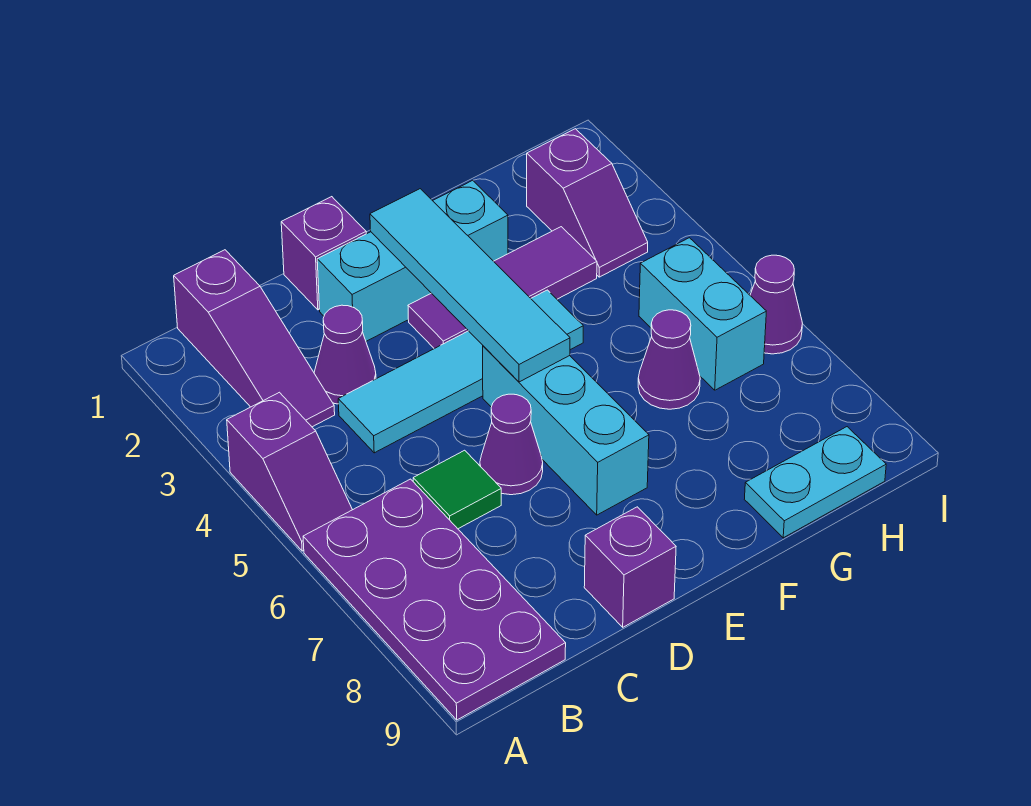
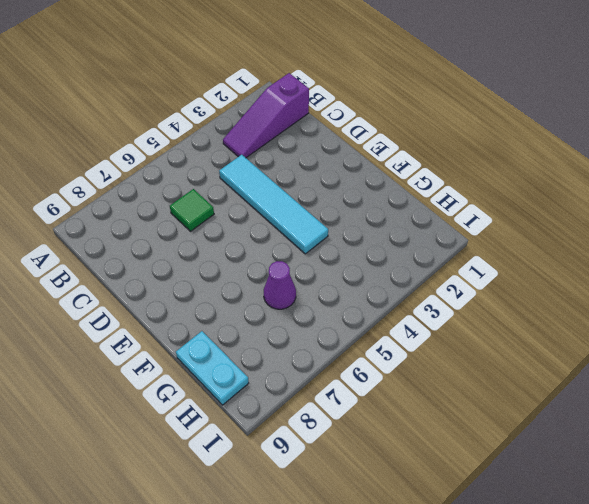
none -> purple 1x2 slope [227,392,352,551]
none -> purple 2x4 plate [303,479,566,720]
none -> purple 1x1 cone [314,305,376,404]

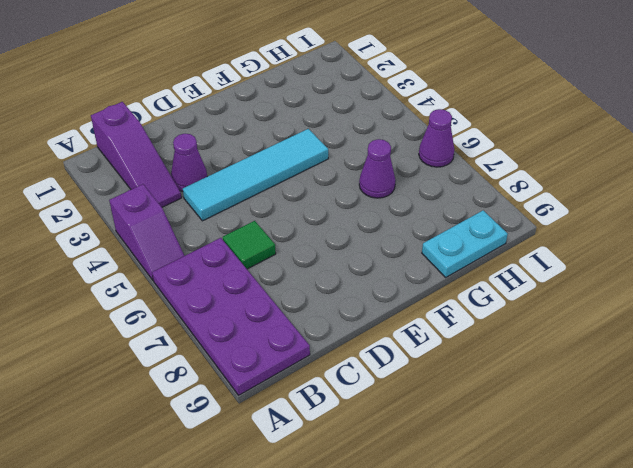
none -> purple 1x1 brick [281,197,366,310]
none -> cyan 1x3 brick [317,180,508,341]
none -> purple 1x1 cone [480,394,543,495]

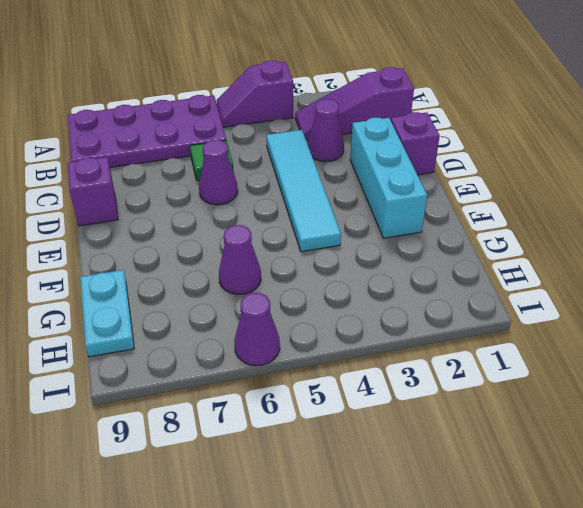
none -> purple 1x3 tile [408,227,597,349]
none -> cyan 1x3 brick [483,346,649,515]
none -> purple 1x2 slope [527,129,648,277]

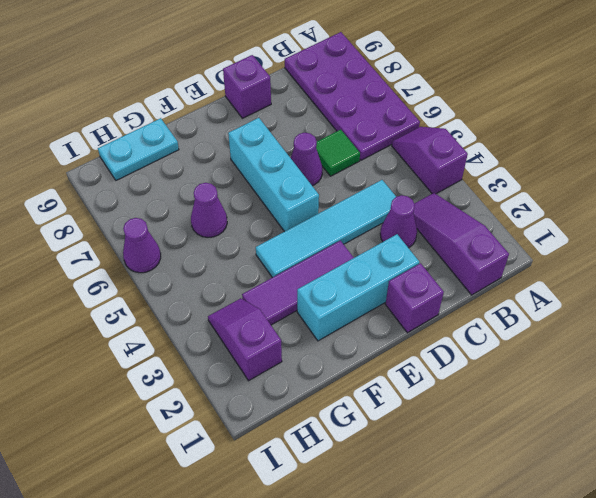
none -> cyan 1x2 brick [639,238,766,390]
none -> cyan 1x4 tile [370,189,570,382]

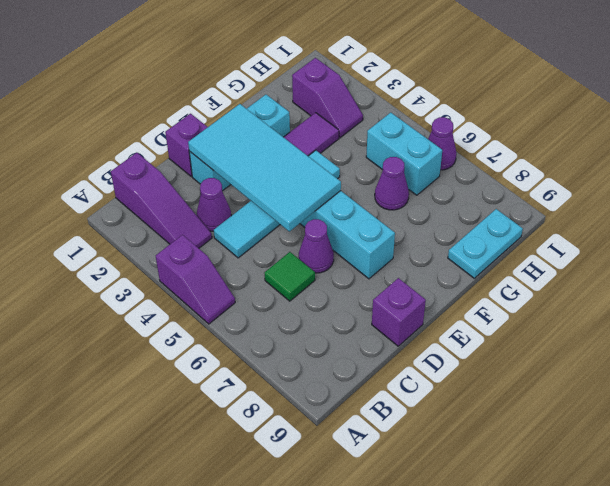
cyan 2x4 tile [188,104,341,231] -> cyan 1x4 tile [370,189,570,382]
none -> purple 2x4 plate [303,479,566,720]

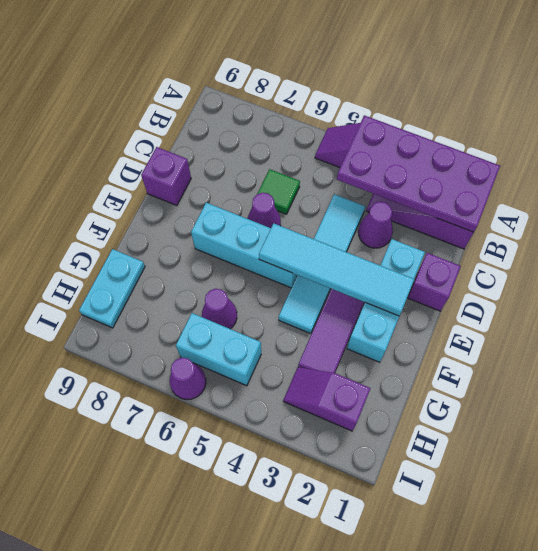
purple 2x4 plate [337,115,500,232] -> purple 2x4 plate moved to [303,479,566,720]

